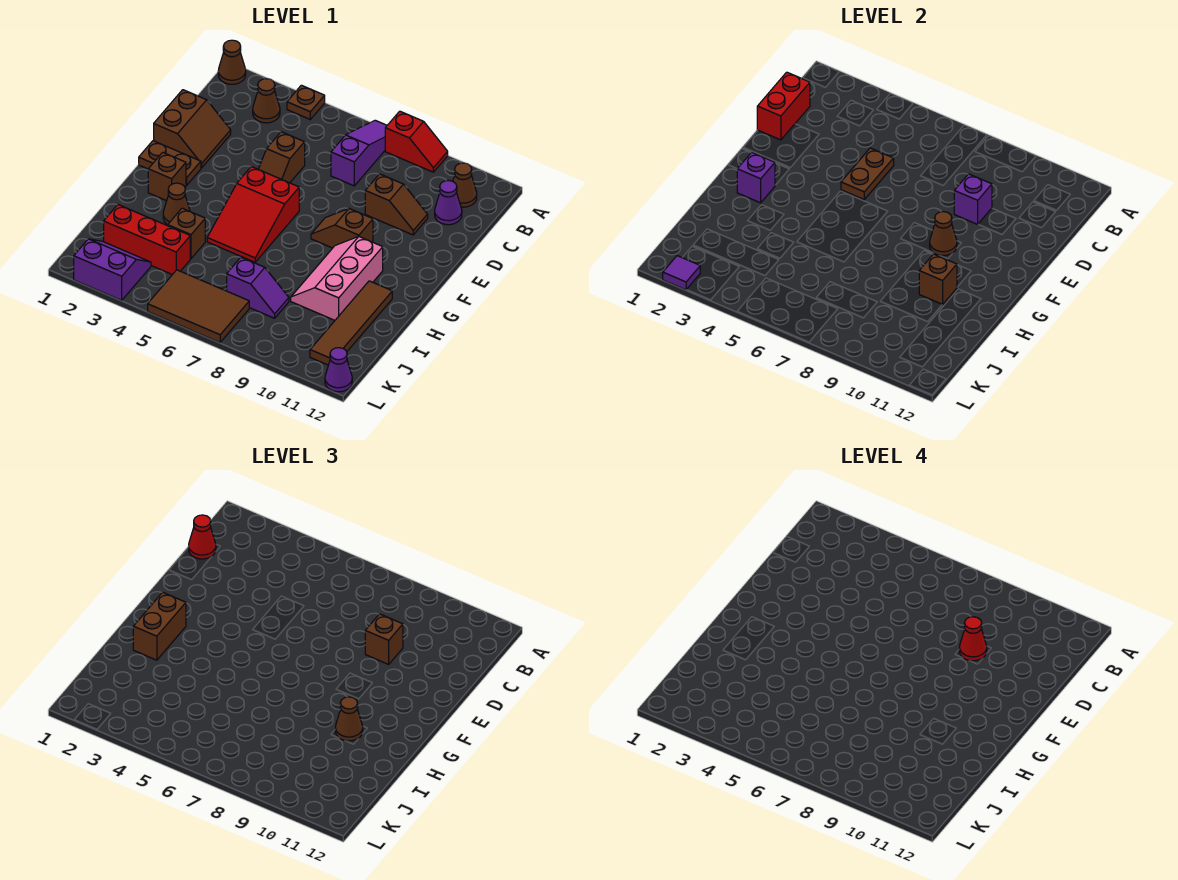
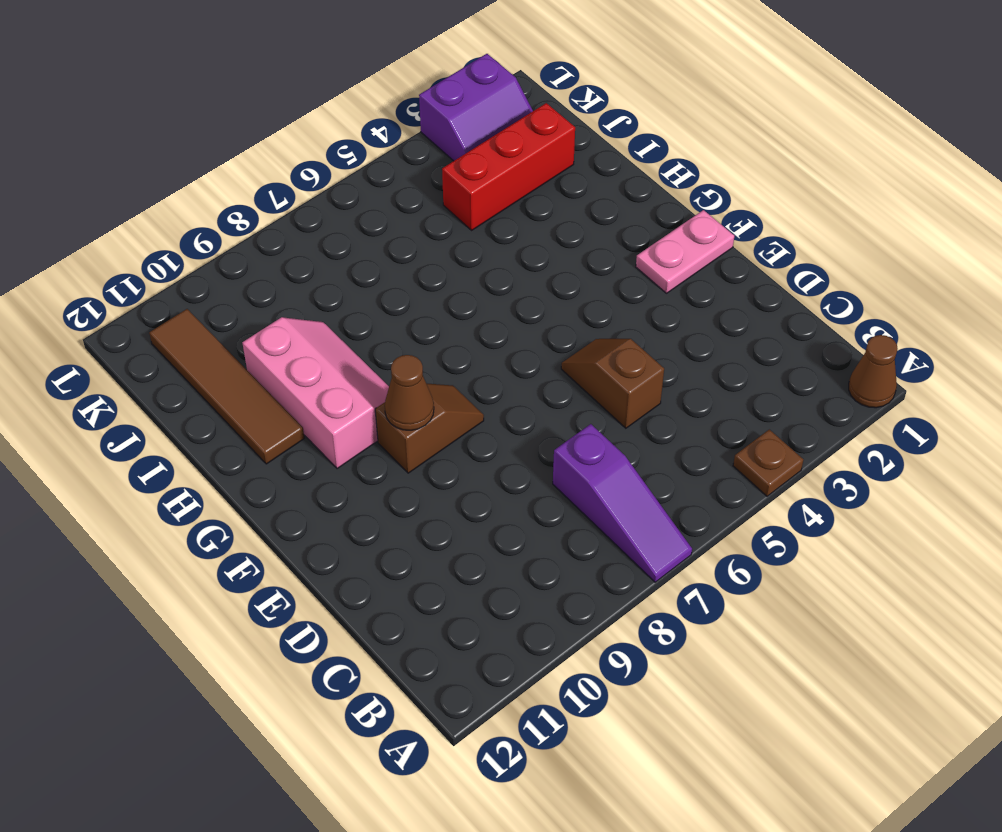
pink 1x2 plate [636,210,734,293] -> brown 1x2 plate [139,141,201,185]
none -> red 1x2 slope [385,111,448,172]
none -> brown 1x1 cone [253,79,280,123]
none -> brown 1x1 cone [453,163,477,207]
none -> purple 1x1 cone [435,180,462,225]

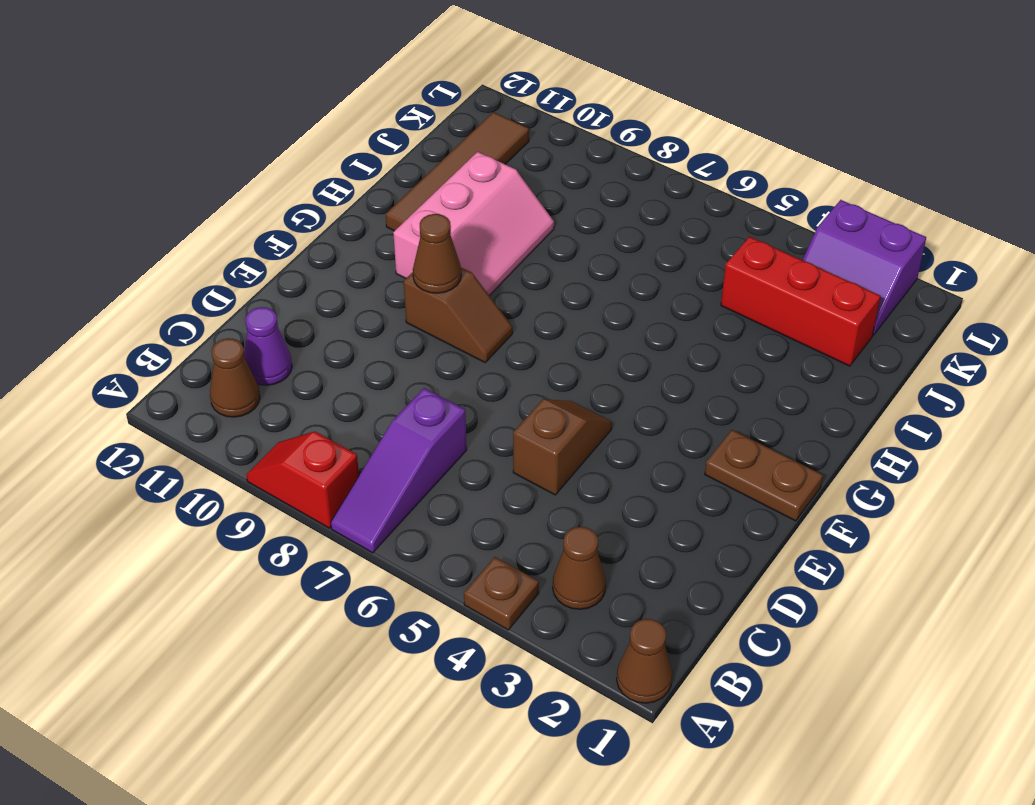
none -> brown 2x2 slope [154,90,231,168]
none -> brown 1x2 slope [365,174,428,235]
none -> red 2x3 slope [207,167,299,262]
none -> brown 1x1 brick [148,152,186,201]

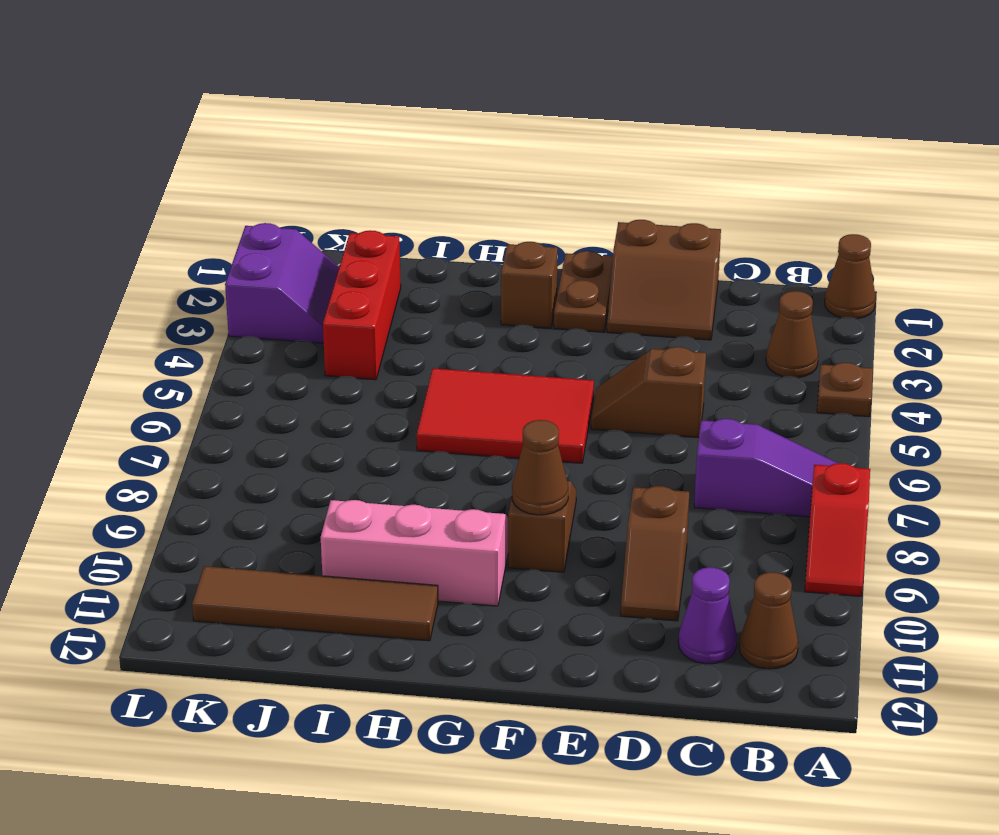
red 2x3 tile [417,368,594,463] -> red 2x3 slope [207,167,299,262]
none -> brown 1x1 cone [163,183,190,225]
none -> brown 1x1 brick [168,208,205,259]
none -> purple 1x2 slope [227,257,289,318]
none -> brown 2x3 tile [148,270,249,342]

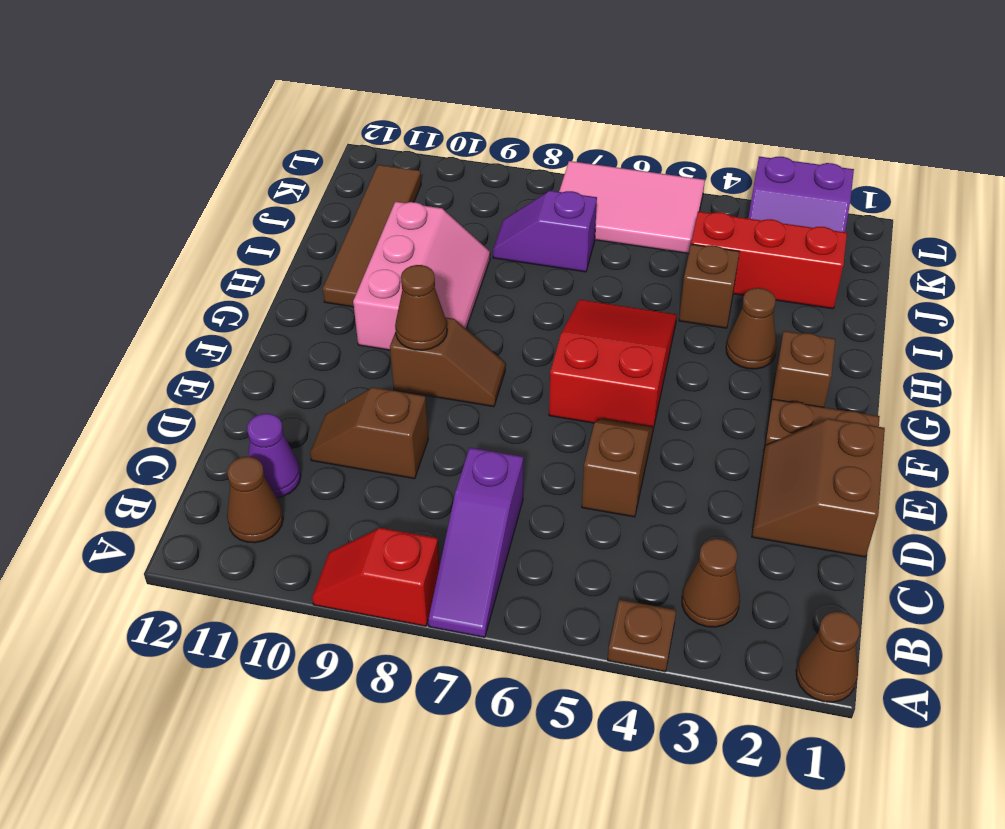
pink 2x3 tile [559,161,705,253] -> brown 2x3 tile [148,270,249,342]
none -> purple 1x1 cone [325,348,352,392]
none -> red 1x2 brick [757,72,810,140]
none -> brown 1x2 plate [841,148,894,199]
none -> purple 1x1 brick [954,174,992,224]

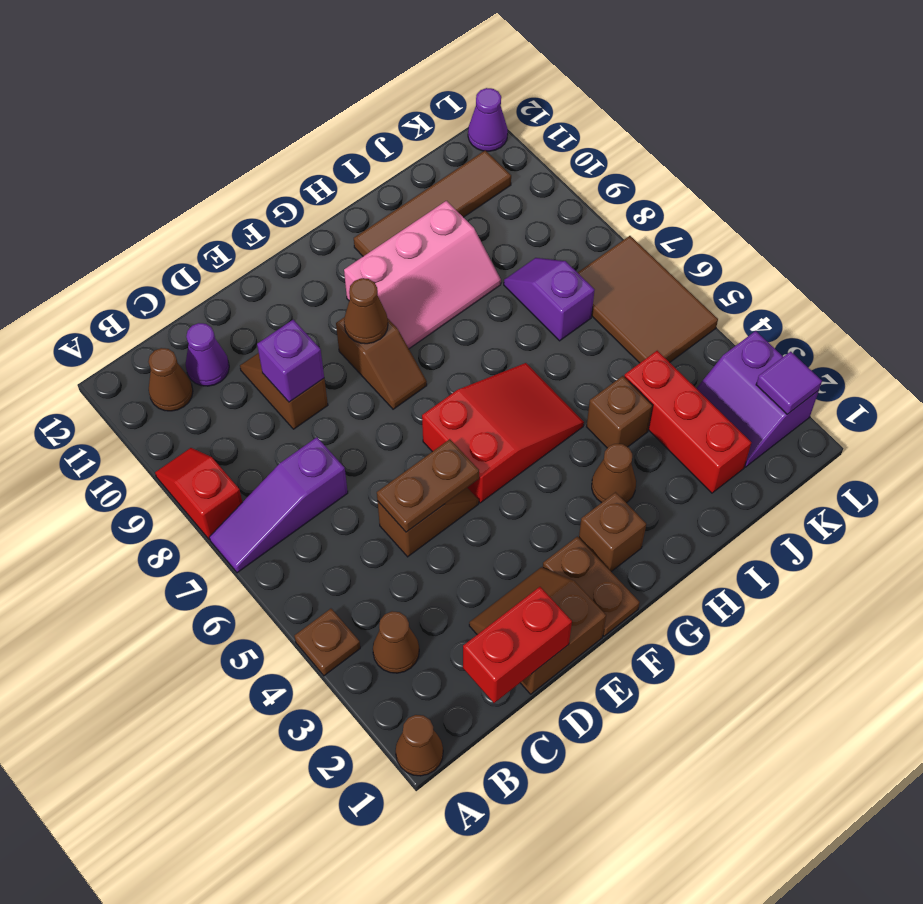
none -> purple 1x1 brick [737,152,775,203]
none -> brown 1x1 brick [919,254,957,305]
none -> red 1x1 cone [189,515,216,559]
none -> brown 1x1 brick [365,614,403,664]

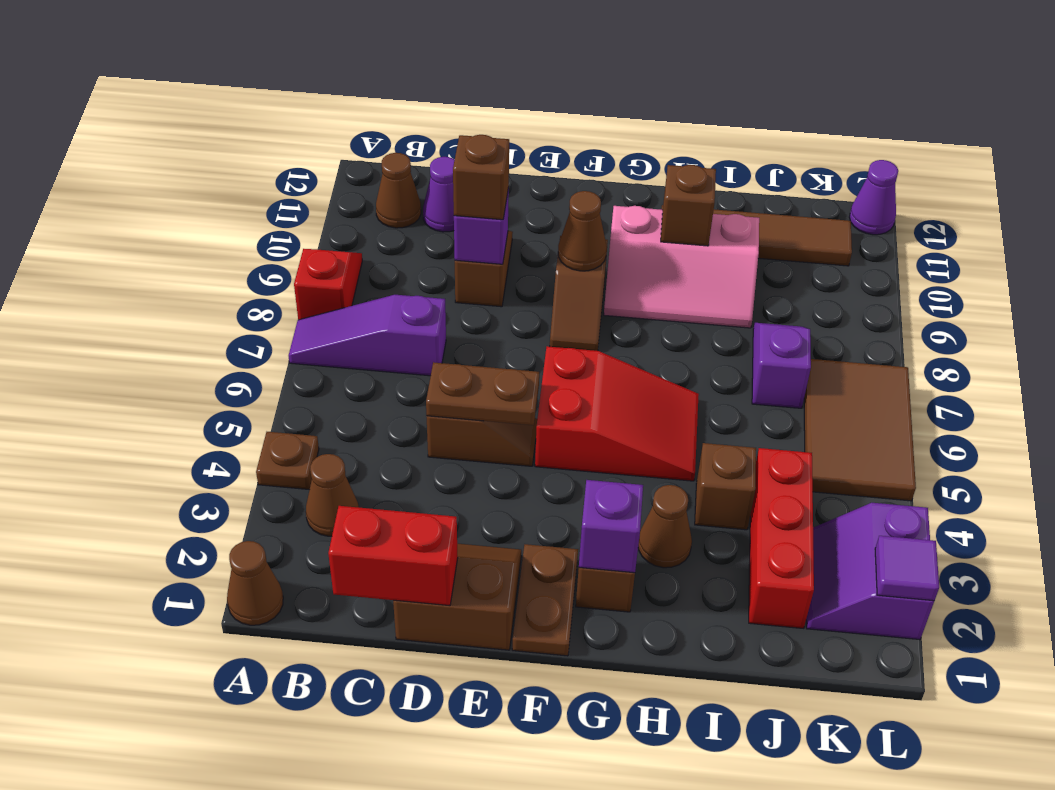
none -> red 1x1 cone [189,515,216,559]
none -> brown 1x2 brick [133,592,186,660]
none -> brown 1x1 cone [335,697,363,741]
none -> red 1x1 cone [959,617,987,661]

